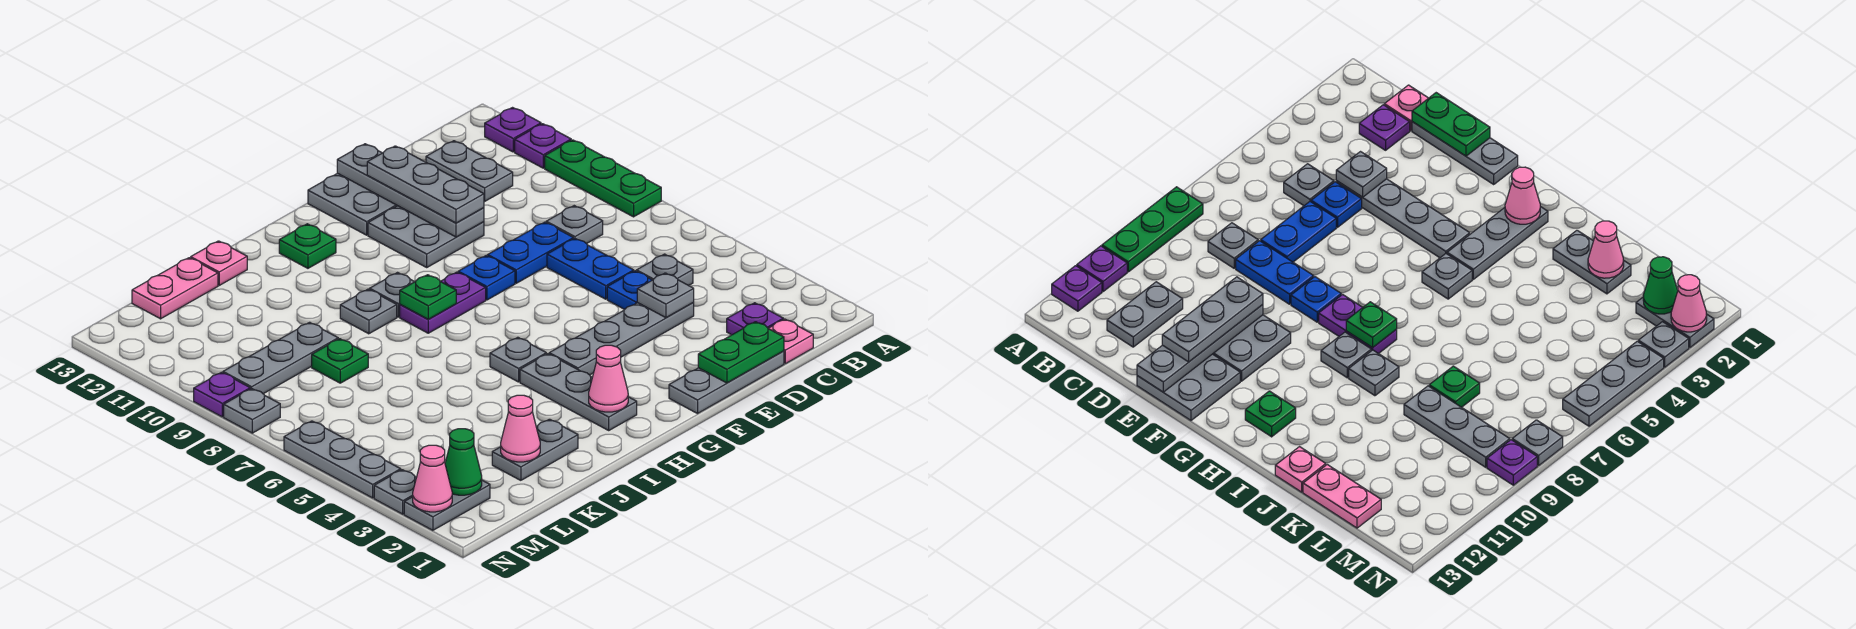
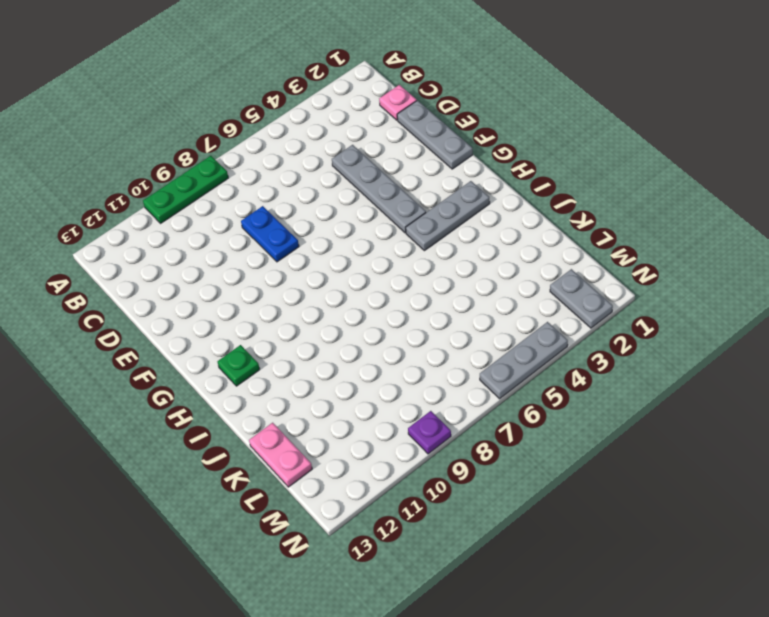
none -> purple 1x1 plate [515,124,571,168]
none -> purple 1x1 plate [485,108,541,152]
none -> purple 1x1 plate [727,303,783,335]
none -> grey 1x1 plate [637,254,693,286]

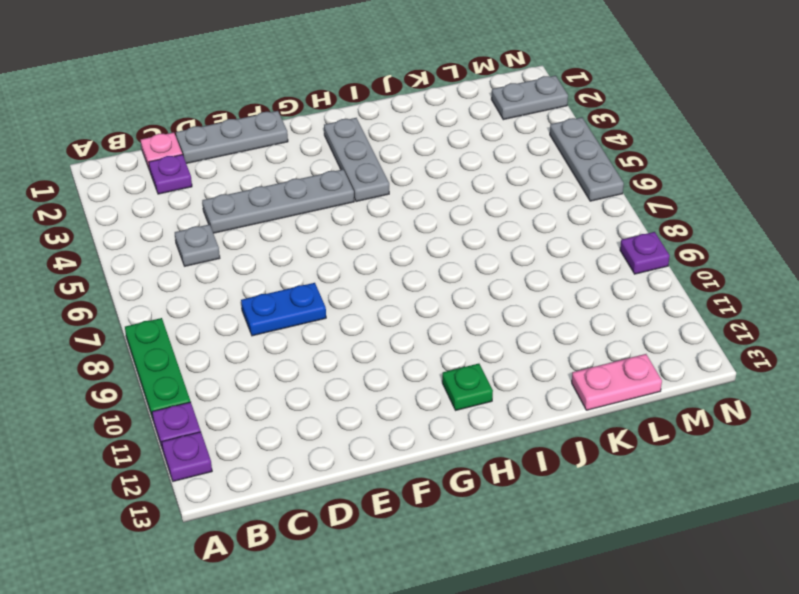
none -> grey 1x1 plate [546,206,603,244]
none -> grey 1x2 plate [426,141,513,201]
none -> blue 1x1 plate [607,271,652,309]
none -> blue 1x2 plate [547,239,634,299]

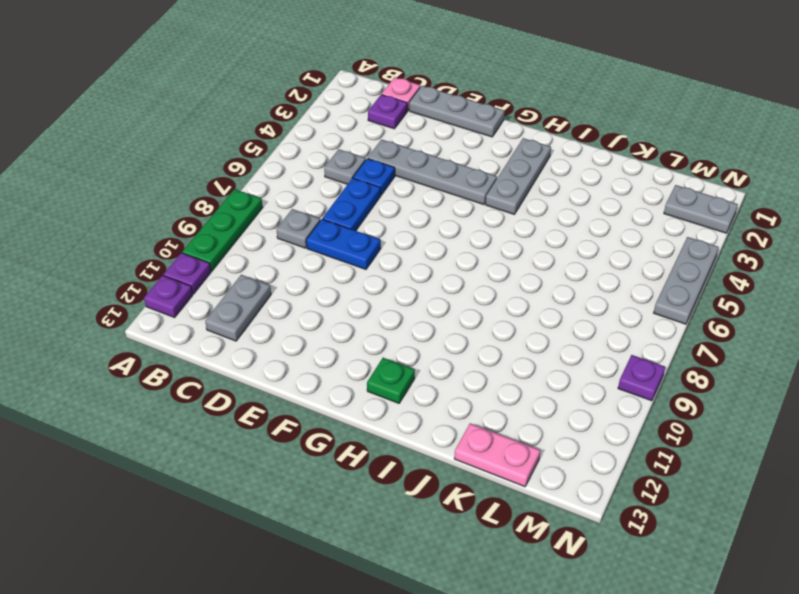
none -> grey 2x2 plate [368,206,484,267]
none -> grey 2x2 plate [308,173,397,235]
none -> blue 1x1 plate [458,256,515,300]
none -> purple 1x2 plate [400,272,486,333]

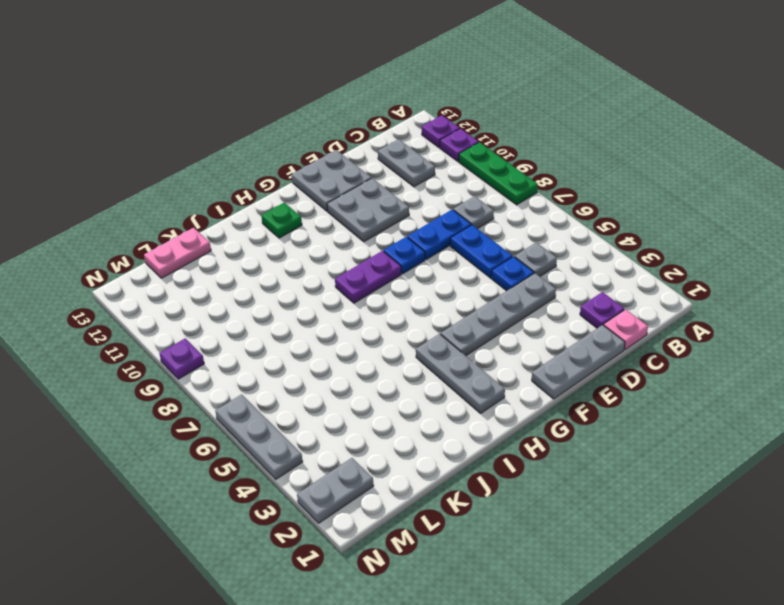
none -> grey 1x1 plate [490,337,546,382]
none -> grey 1x1 plate [370,273,414,317]
none -> grey 1x1 plate [340,289,397,334]
none -> grey 1x2 plate [492,419,578,480]

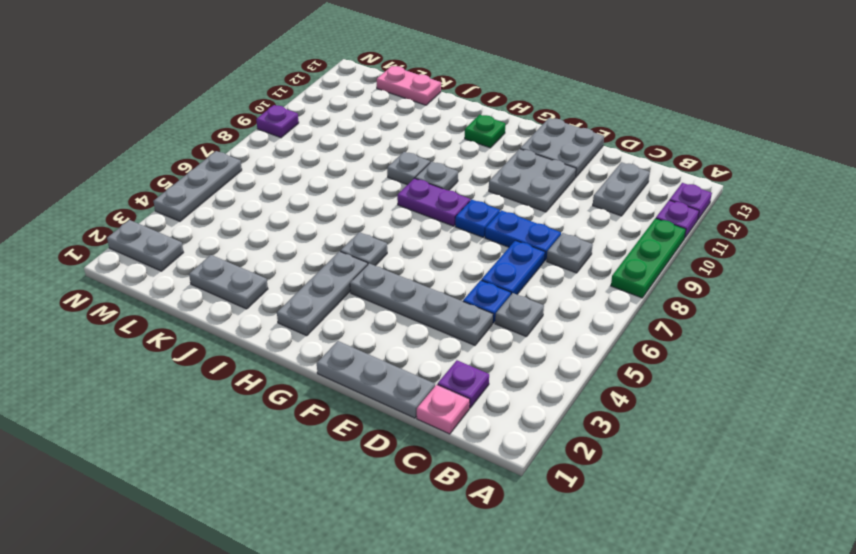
none -> pink 1x1 plate [191,241,247,285]
none -> green 1x1 plate [312,339,368,383]
none -> grey 1x3 plate [223,322,338,394]
none -> grey 1x1 plate [374,470,417,514]

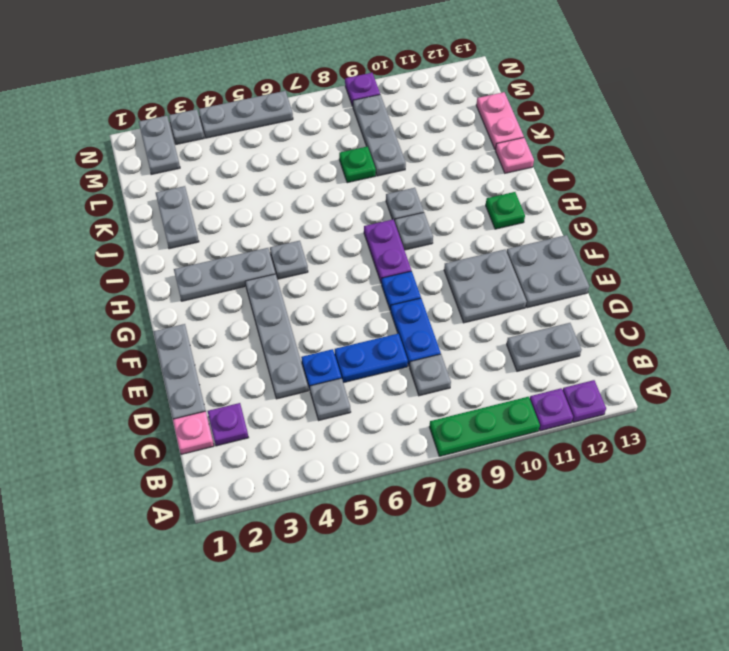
none -> grey 1x1 plate [224,389,280,433]
none -> green 1x2 plate [698,322,784,383]
none -> grey 1x1 plate [637,273,694,318]
none -> grey 1x4 plate [337,144,484,237]

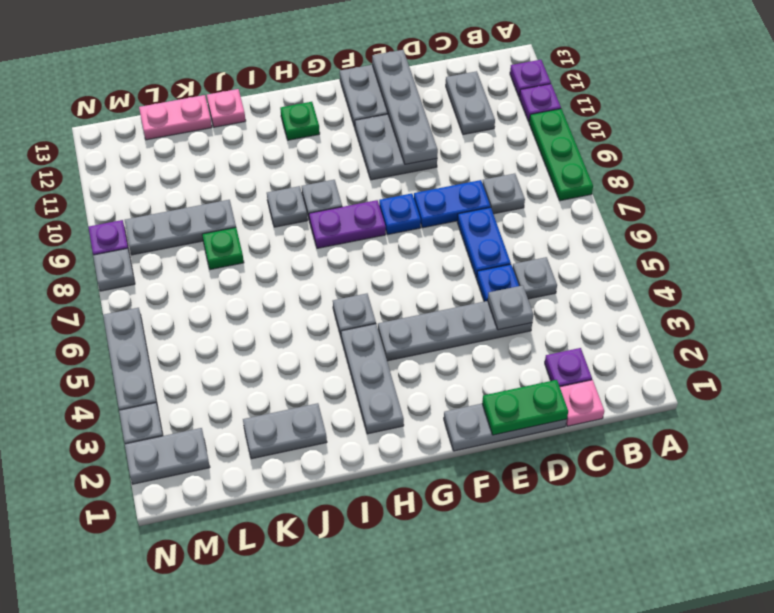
none -> pink 1x1 cone [589,345,628,412]
none -> green 1x1 plate [400,275,456,319]
none -> pink 1x1 cone [501,395,540,462]
none -> green 1x1 cone [445,429,482,495]

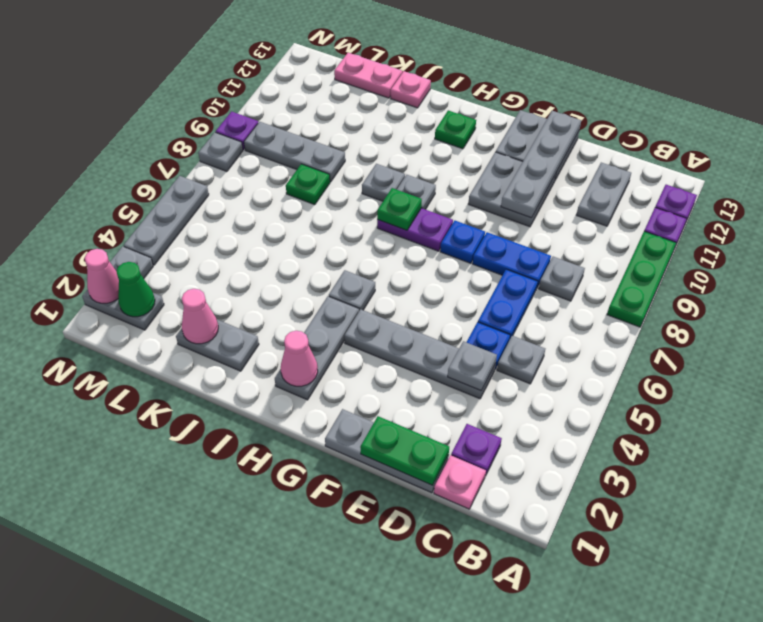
none -> grey 1x3 plate [367,146,484,223]

